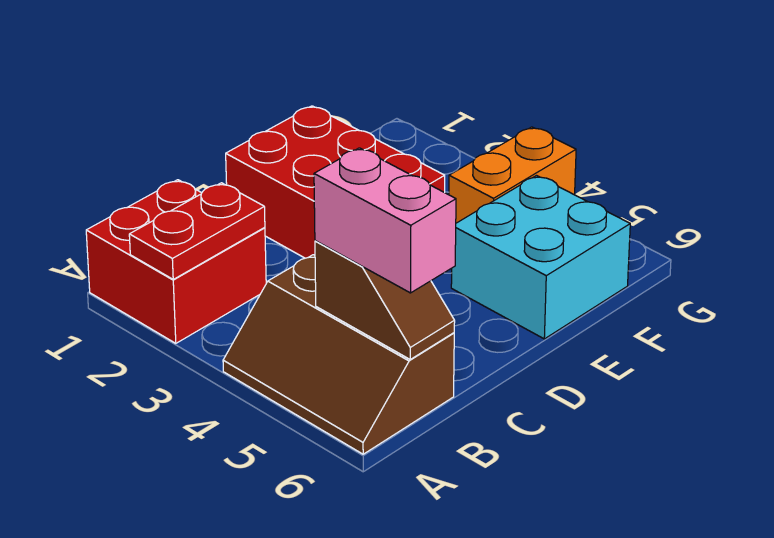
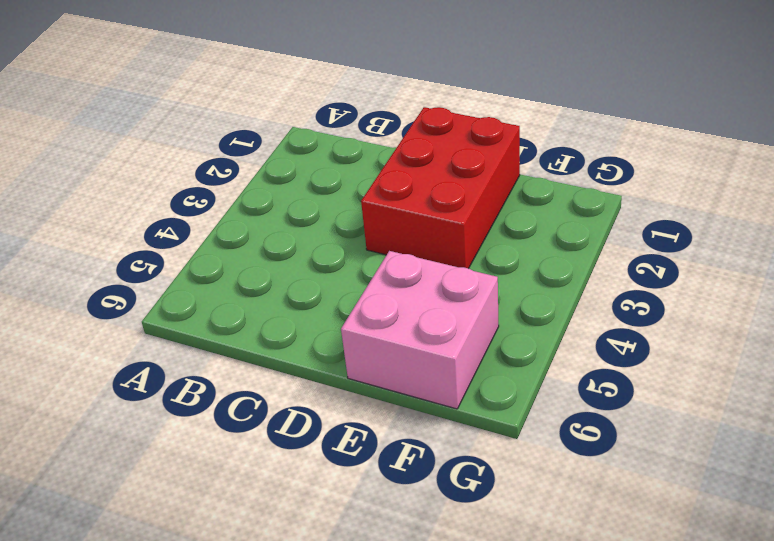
pink 2x2 brick [341,251,499,409] -> cyan 2x2 brick [451,176,630,339]
none -> red 2x2 brick [86,180,266,343]
none -> brown 2x3 slope [223,255,454,454]

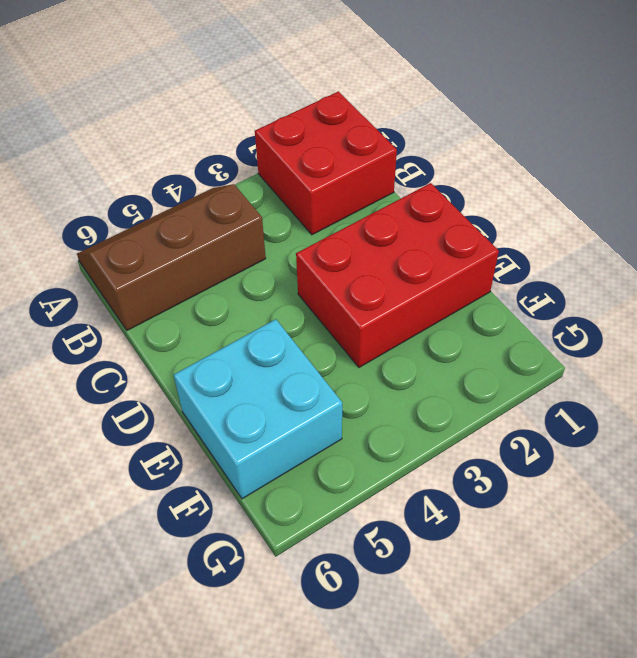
none -> orange 1x2 brick [449,127,576,223]
none -> red 1x2 plate [129,183,265,279]

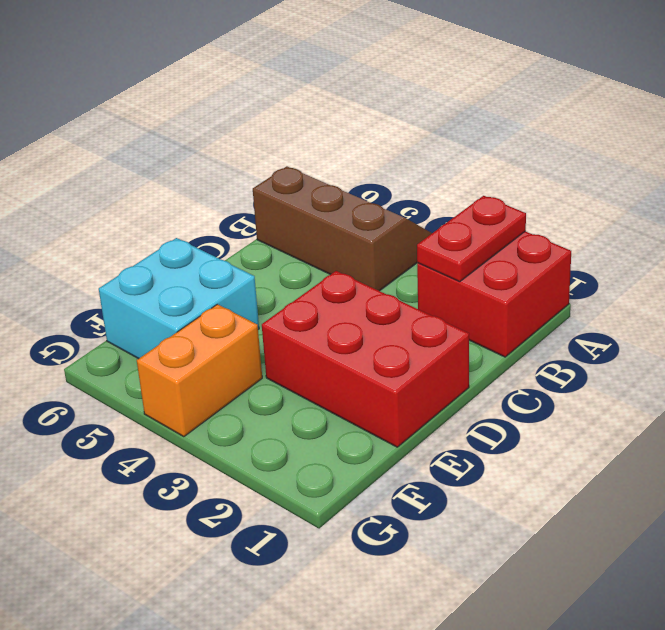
none -> brown 1x2 slope [315,241,455,359]
none -> pink 1x2 brick [314,148,456,293]

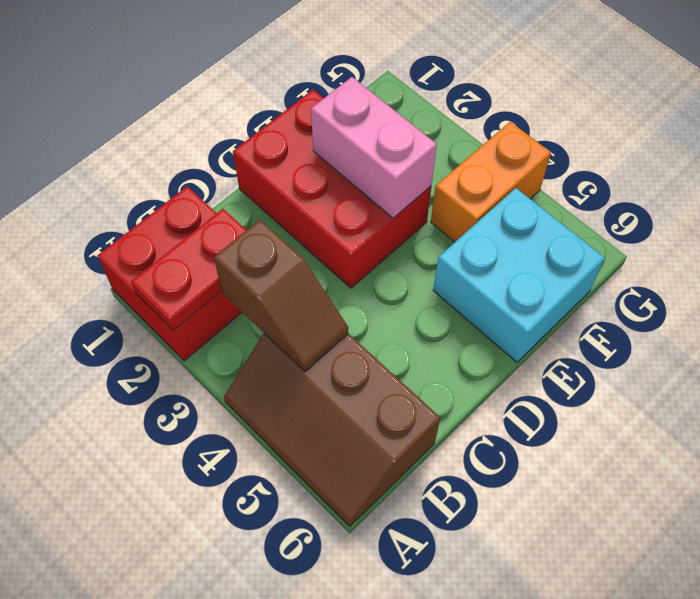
brown 1x2 slope [214,220,348,372] -> brown 1x2 slope moved to [315,241,455,359]
pink 1x2 brick [311,77,437,218] -> pink 1x2 brick moved to [314,148,456,293]

